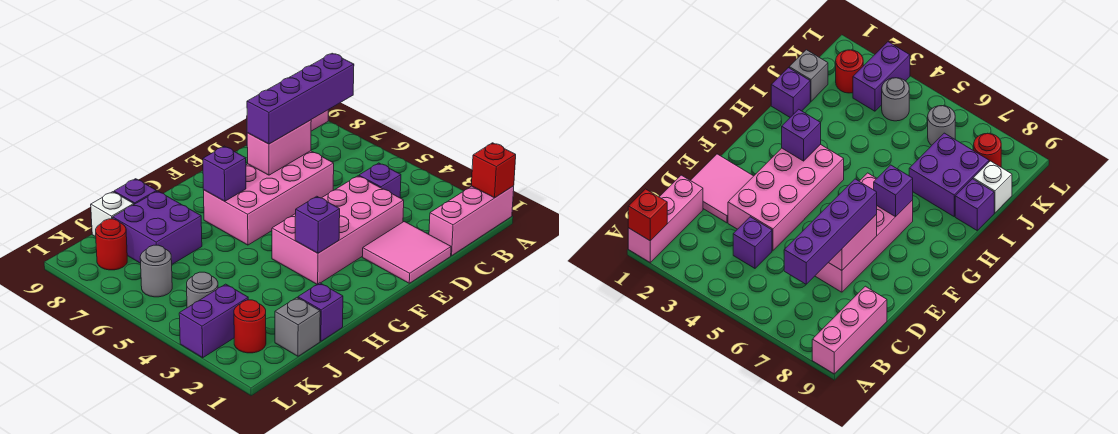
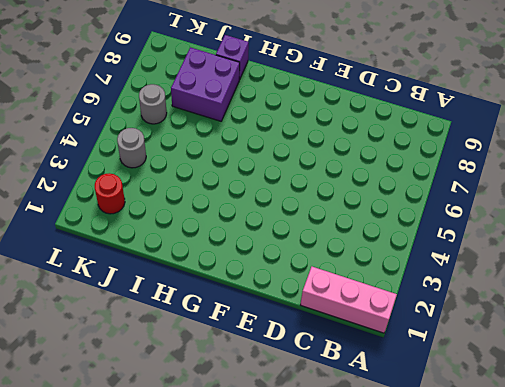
none -> pink 1x3 brick [812,286,887,374]
none -> purple 1x1 brick [359,163,401,198]
none -> pink 2x2 tile [362,222,451,283]

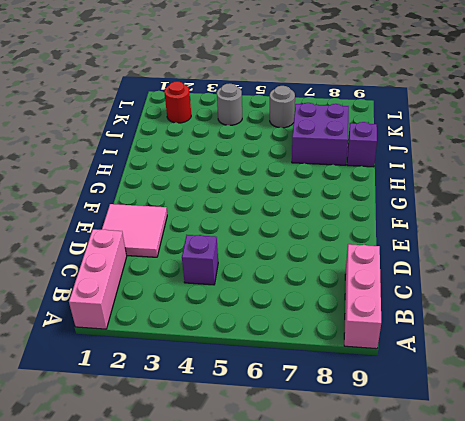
none -> pink 2x4 brick [272,176,404,284]
none -> pink 2x4 brick [204,151,334,245]
none -> purple 1x1 brick [298,283,343,341]

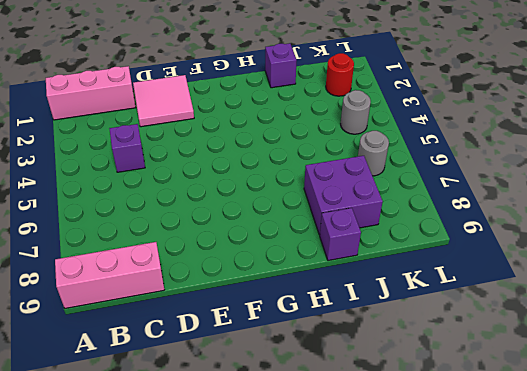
none -> pink 2x4 brick [272,176,404,284]
none -> pink 2x4 brick [204,151,334,245]
none -> grey 1x1 brick [275,298,320,356]

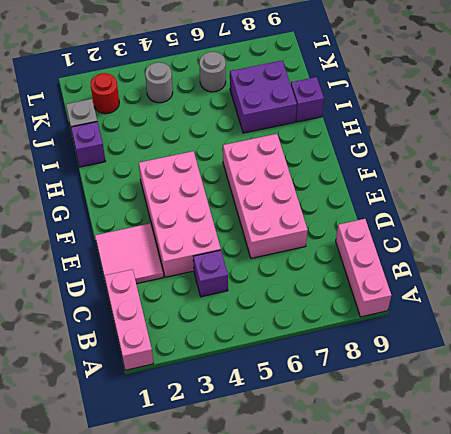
none -> white 1x1 brick [91,192,134,237]
none -> purple 1x2 brick [179,284,248,358]
none -> red 1x1 round brick [96,219,127,270]

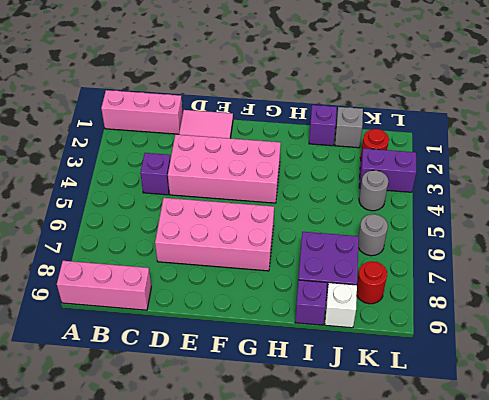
none -> red 1x1 brick [471,143,516,198]
none -> pink 1x2 brick [247,120,311,175]
none -> purple 1x1 brick [295,196,340,253]

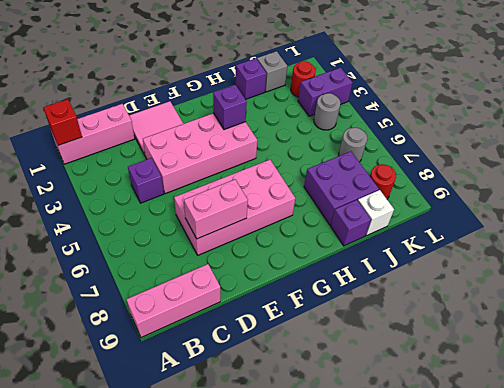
none -> purple 1x1 brick [203,146,246,201]
none -> purple 1x4 brick [247,53,354,144]

